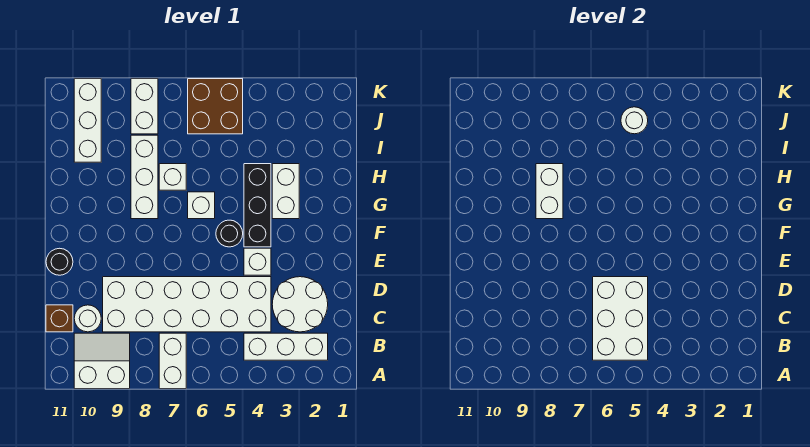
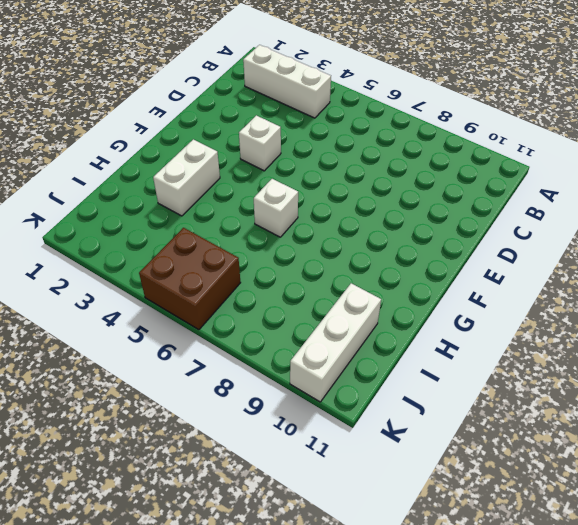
none -> white 1x2 brick [159,333,186,389]
none -> white 2x2 slope [74,333,130,389]
none -> white 2x2 round brick [272,277,328,332]

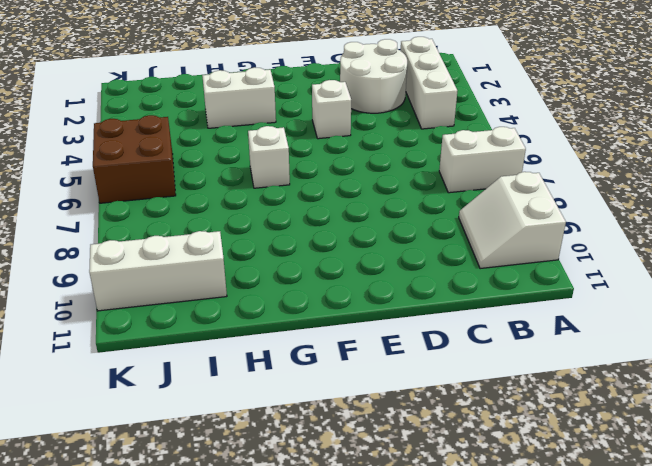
none -> white 2x6 brick [103,277,271,332]
none -> white 1x1 round brick [74,305,101,332]
none -> brown 1x1 brick [46,305,73,332]

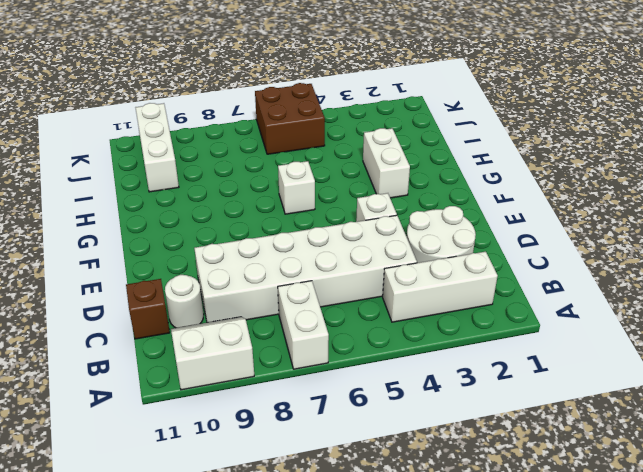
none -> black 1x1 round brick [46,248,73,275]
none -> black 1x3 brick [244,164,271,247]
none -> black 1x1 round brick [216,220,243,247]

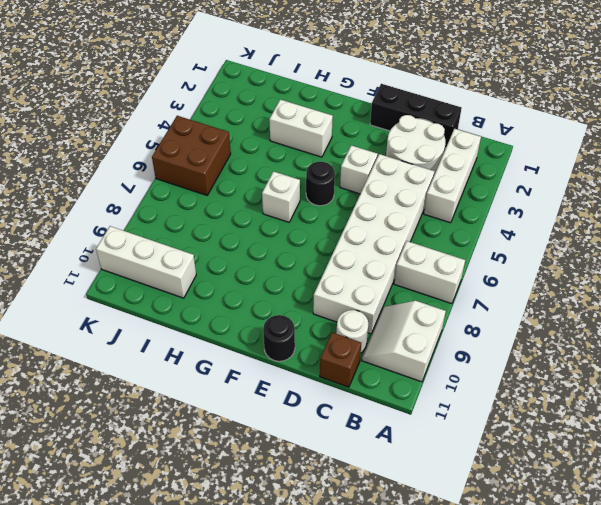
black 1x3 brick [370,84,461,148] -> black 1x3 brick moved to [244,164,271,247]
none -> white 1x3 brick [131,135,158,219]
none -> white 1x1 brick [159,164,186,190]
none -> white 1x2 brick [131,79,158,134]

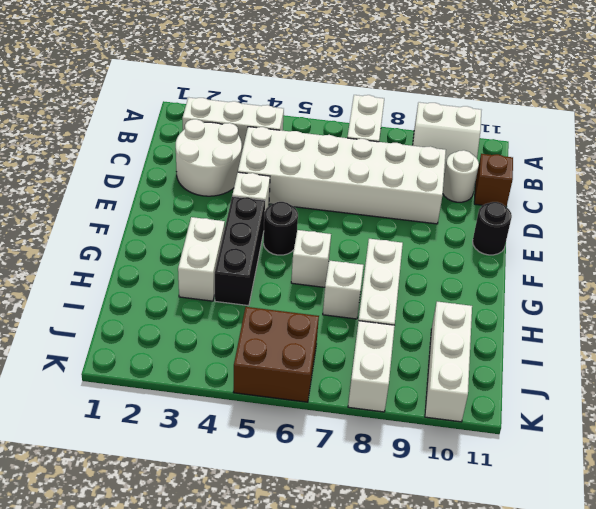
none -> white 2x3 brick [593,277,648,360]
none -> white 1x2 brick [536,164,563,219]
none -> white 1x1 round brick [621,107,648,134]

